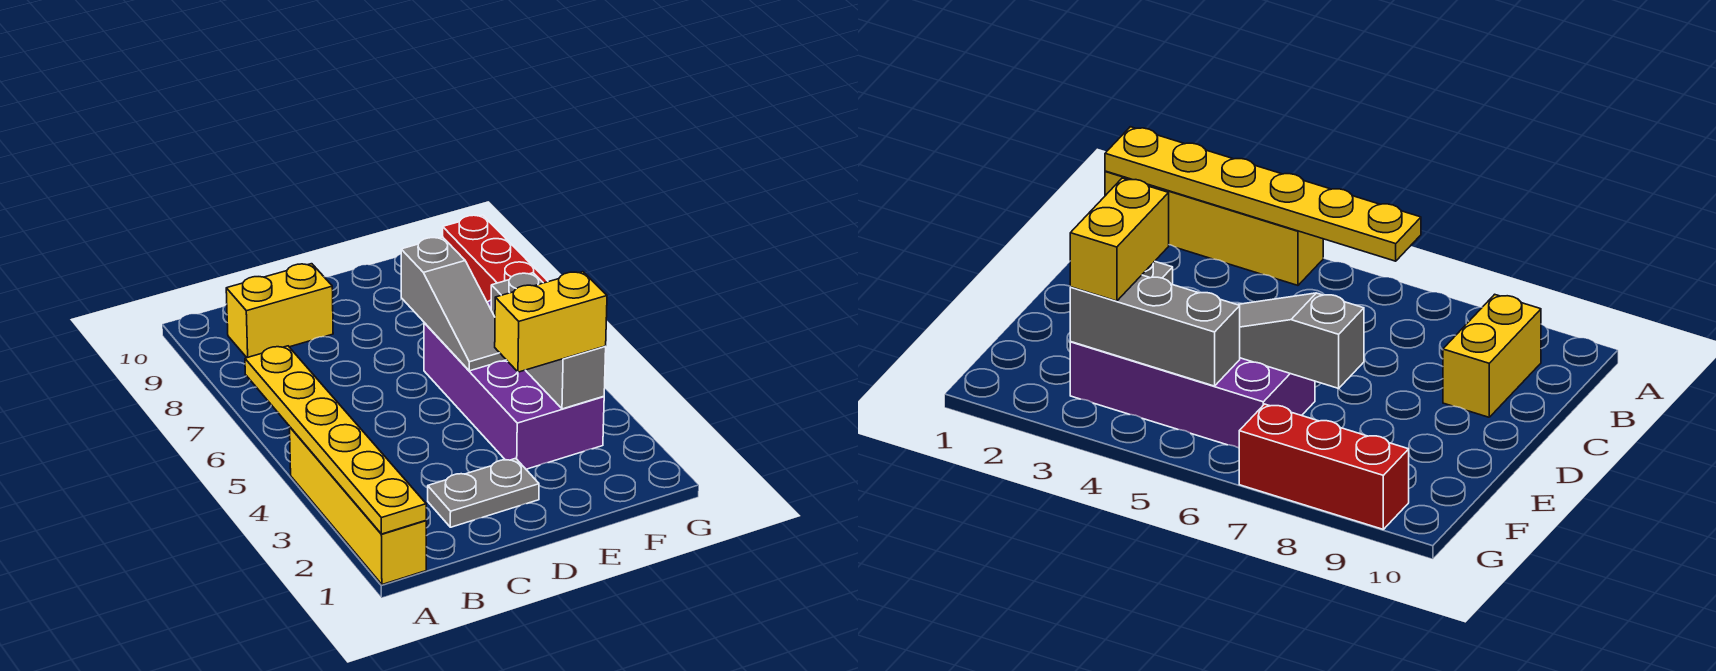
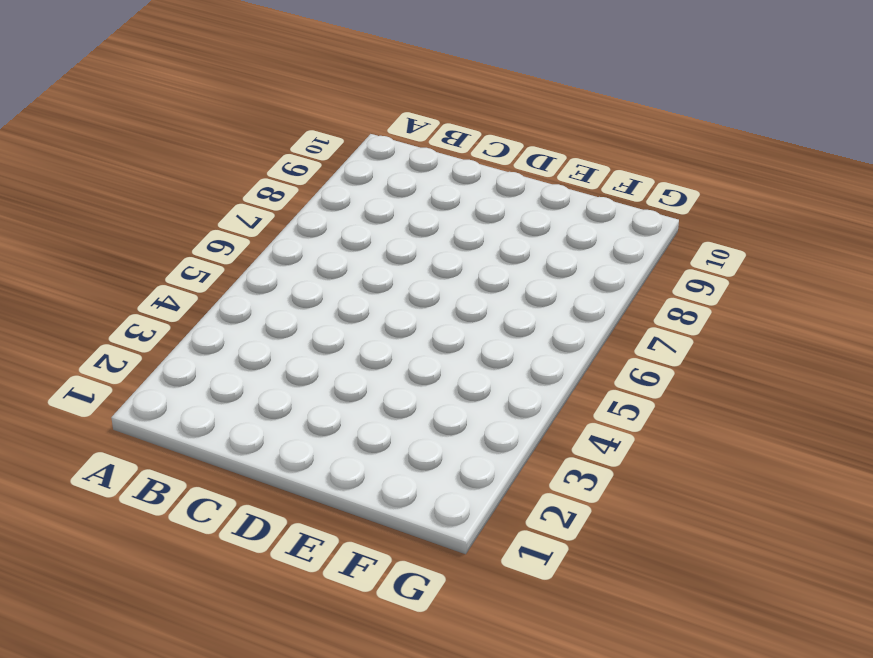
none -> yellow 1x4 brick [290,427,426,585]
none -> yellow 1x2 brick [226,264,333,358]

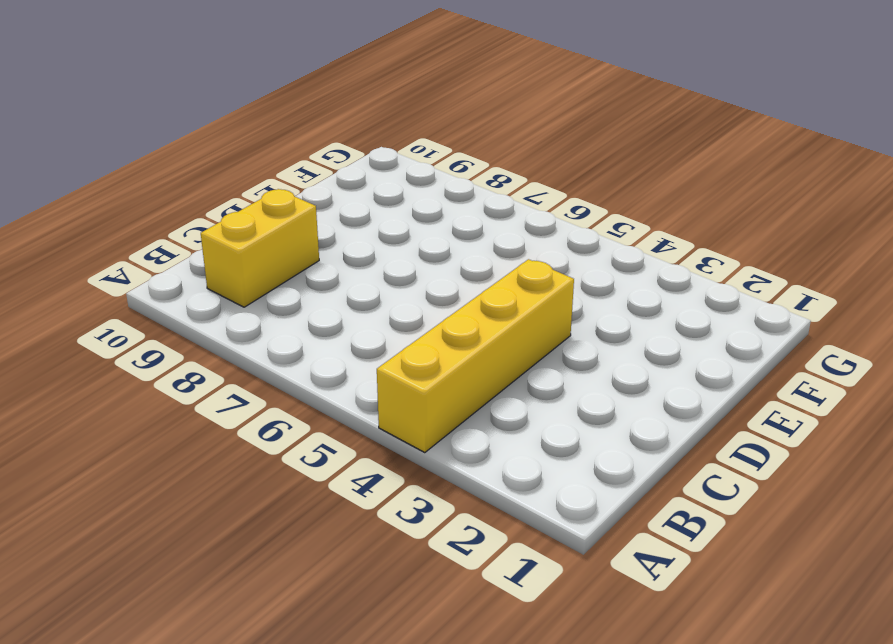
yellow 1x4 brick [377,259,574,453] -> yellow 1x4 brick turned to [290,427,426,585]
none -> grey 1x2 plate [428,458,539,527]
none -> purple 2x4 brick [424,300,604,469]

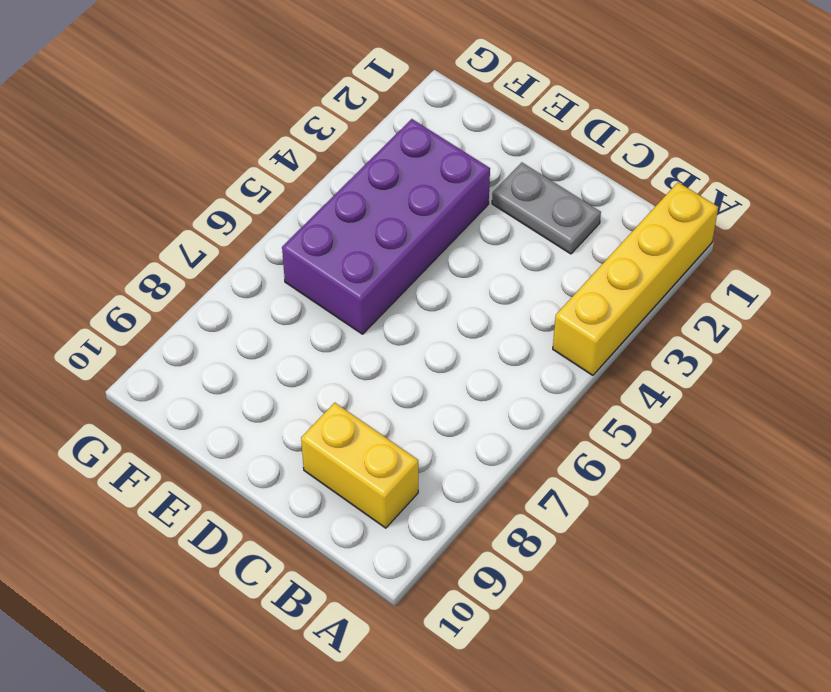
none -> red 1x3 brick [443,215,548,302]
none -> yellow 1x6 plate [245,346,426,534]

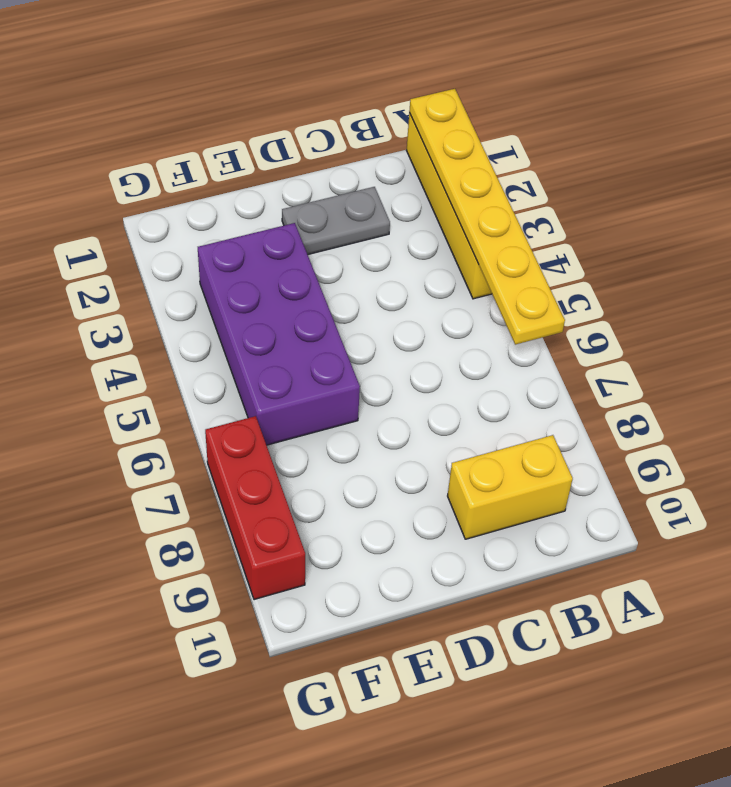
none -> grey 1x3 slope [401,237,506,371]
none -> grey 1x3 brick [491,273,606,409]

